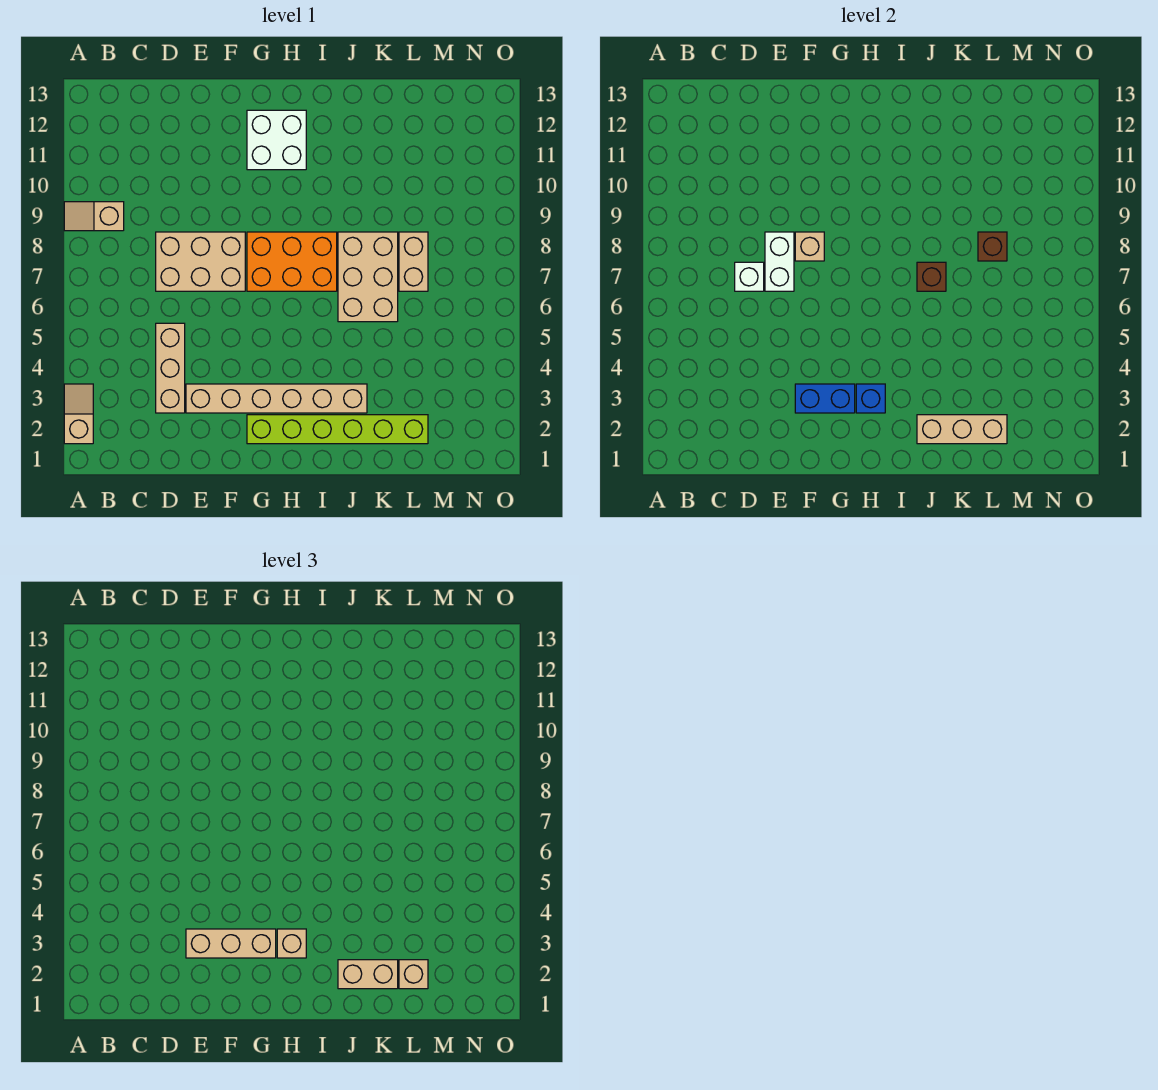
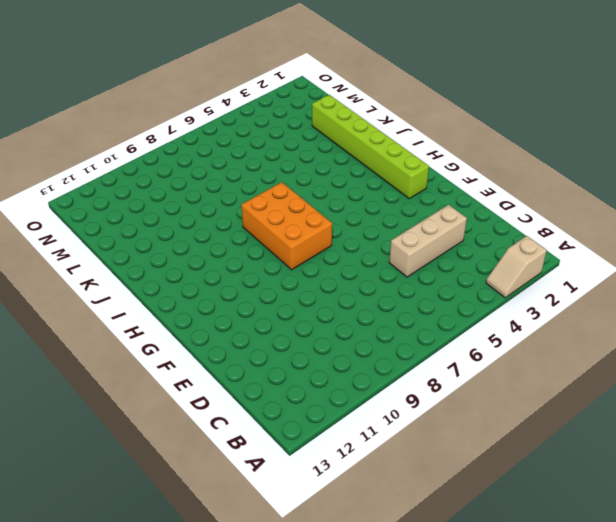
none -> tan 1x2 slope [64,202,124,231]
none -> tan 2x3 brick [156,232,245,291]
none -> tan 1x6 brick [186,384,367,413]

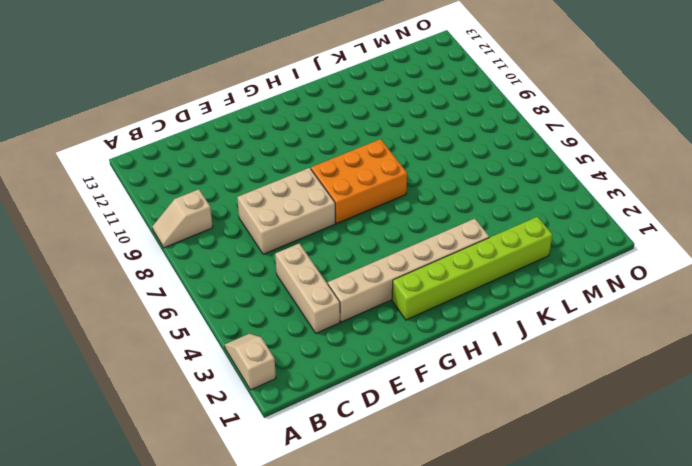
none -> white 2x2 brick [247,110,306,170]
none -> tan 2x3 brick [338,232,398,322]
none -> tan 1x2 brick [399,232,428,291]

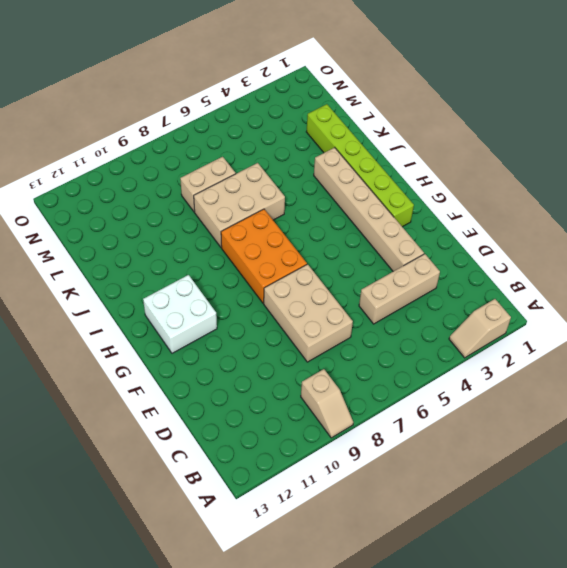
none -> white 1x1 brick [735,262,764,291]
none -> white 1x2 brick [765,232,794,291]
none -> blue 1x2 brick [795,384,855,413]

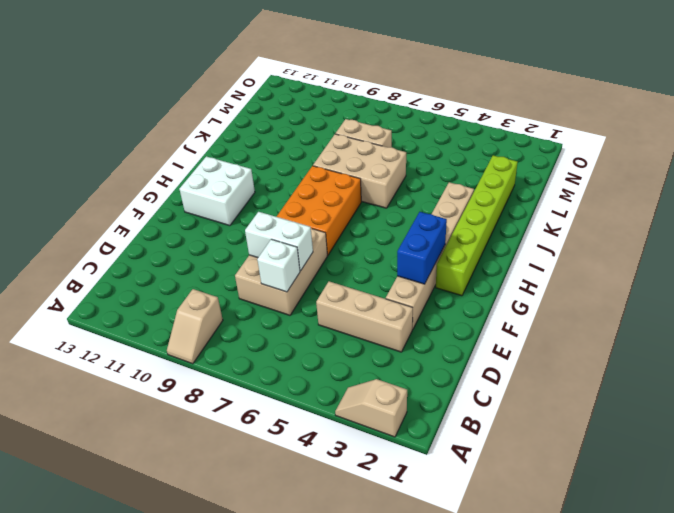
none -> tan 1x1 brick [795,232,824,261]
none -> blue 1x1 brick [856,384,885,413]
none -> tan 1x3 brick [917,415,1007,444]

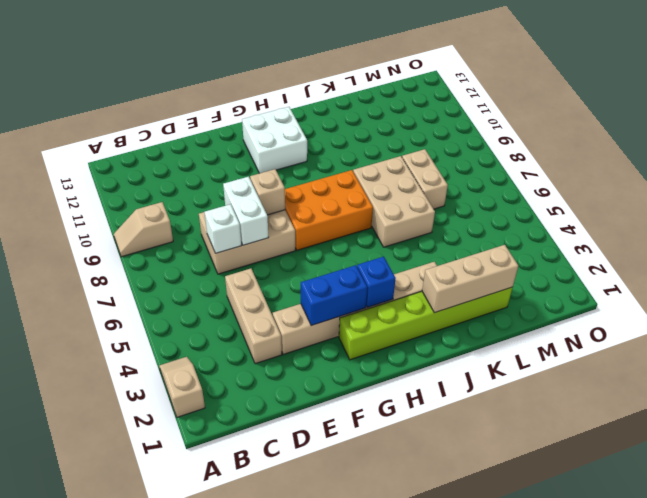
none -> brown 1x1 brick [917,262,946,291]
none -> brown 1x1 brick [978,232,1007,261]
none -> tan 1x3 brick [186,929,276,958]

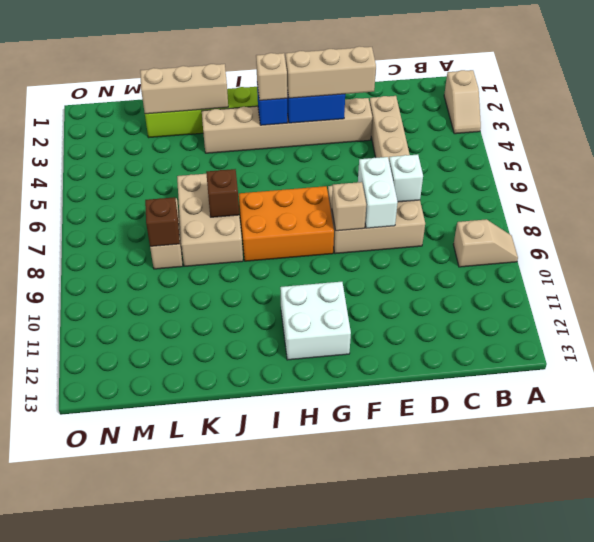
none -> tan 1x2 brick [338,960,398,989]
none -> tan 1x1 brick [399,960,428,989]

